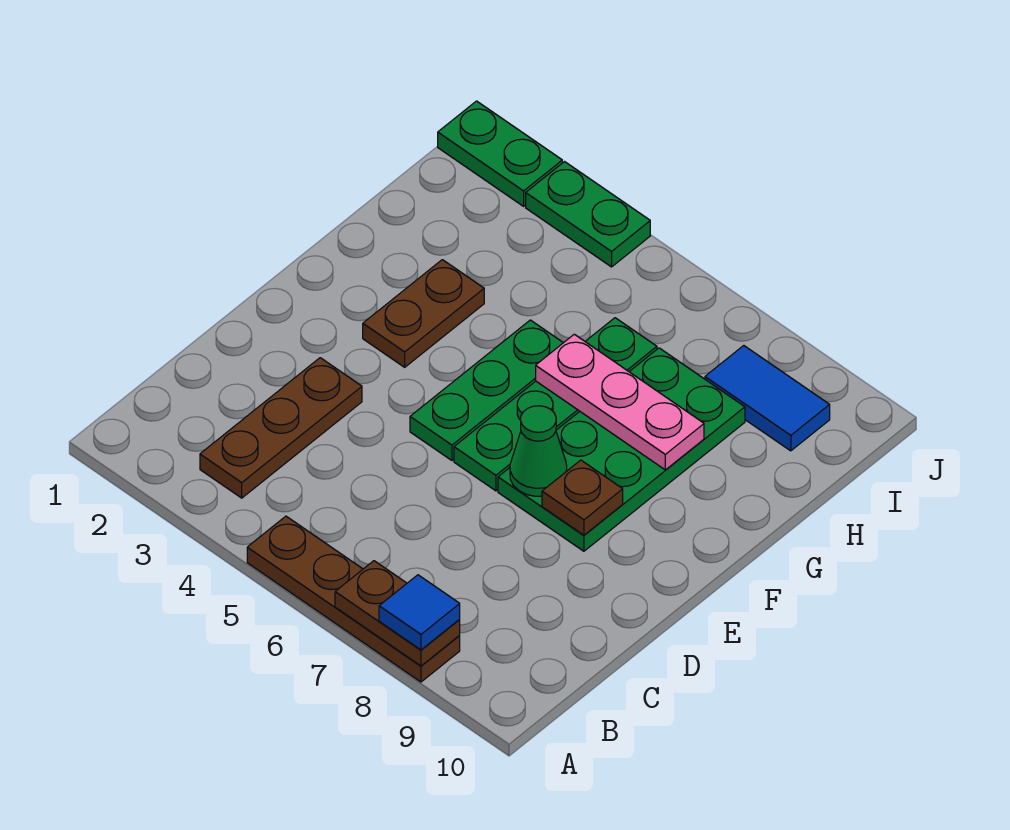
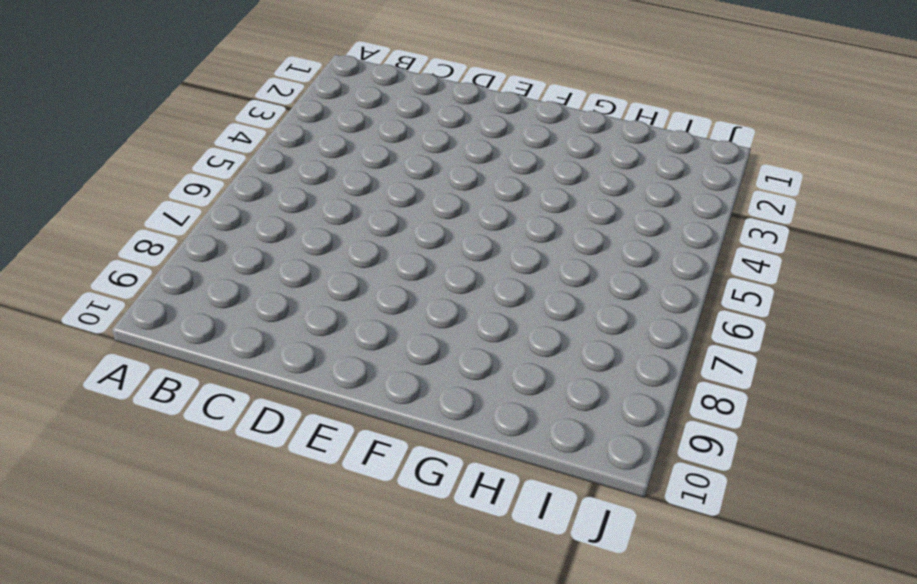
none -> brown 1x4 plate [247,516,460,682]
none -> brown 1x3 plate [200,358,362,498]
none -> green 1x3 plate [410,320,563,460]

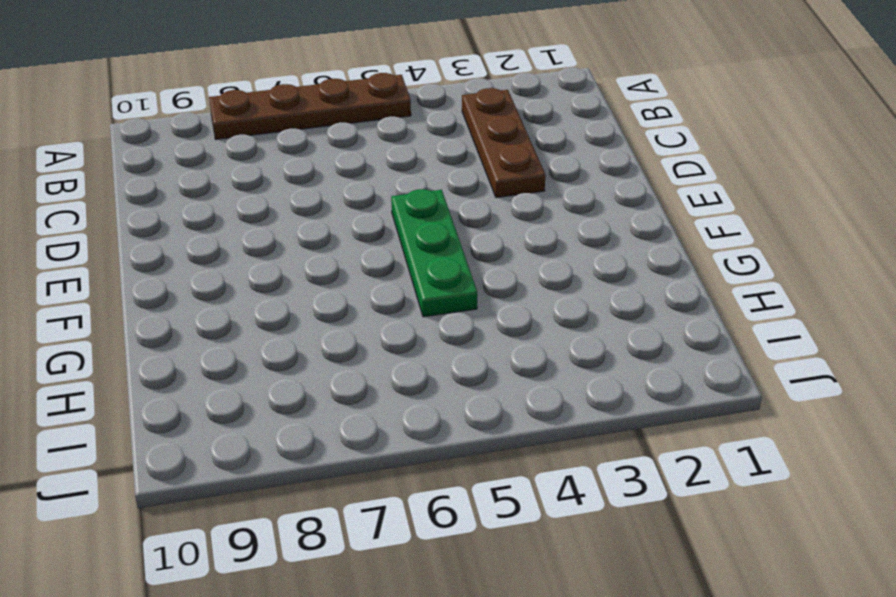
none -> green 1x4 plate [454,318,657,491]
none -> green 2x4 plate [498,348,745,551]
none -> brown 1x2 plate [363,260,484,367]

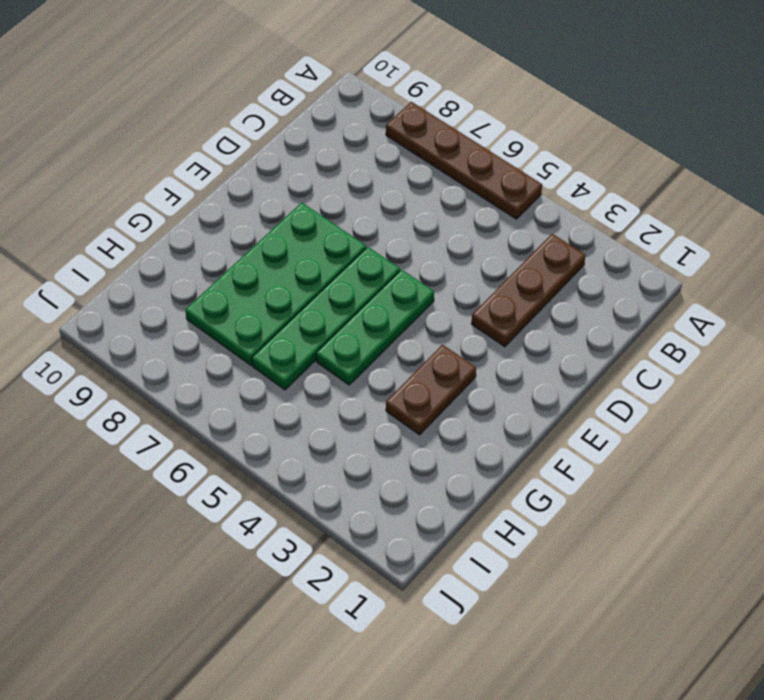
none -> blue 1x2 tile [705,346,830,451]
none -> green 1x2 plate [438,101,562,206]
none -> green 1x2 plate [526,162,650,267]

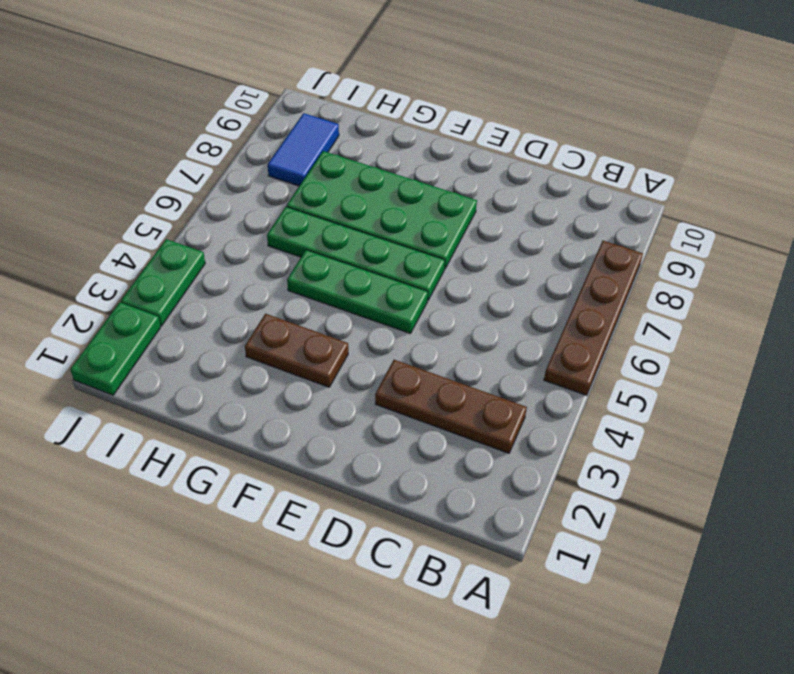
none -> brown 1x2 plate [335,561,460,666]
none -> green 1x1 cone [510,406,567,496]
none -> brown 1x1 plate [542,460,623,535]

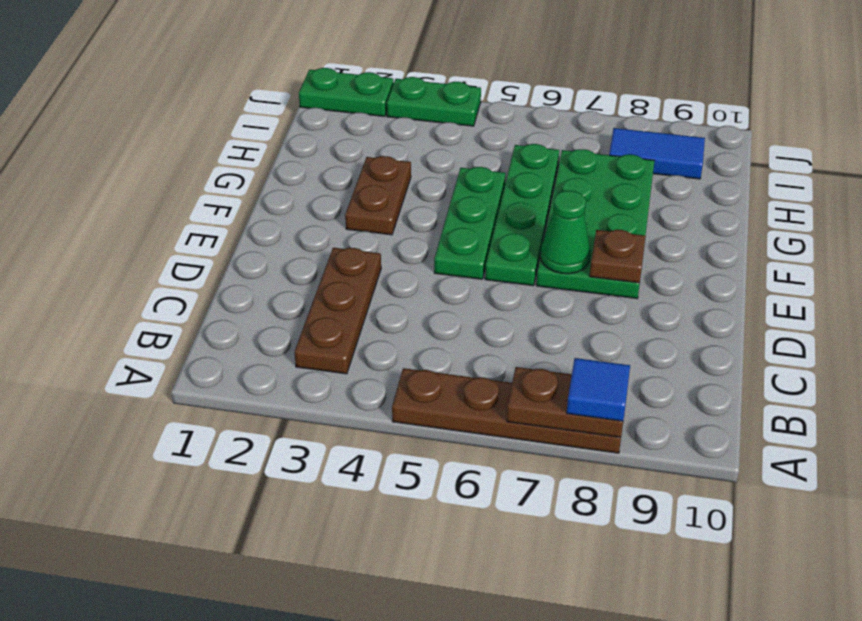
none -> pink 1x3 plate [536,334,704,470]

